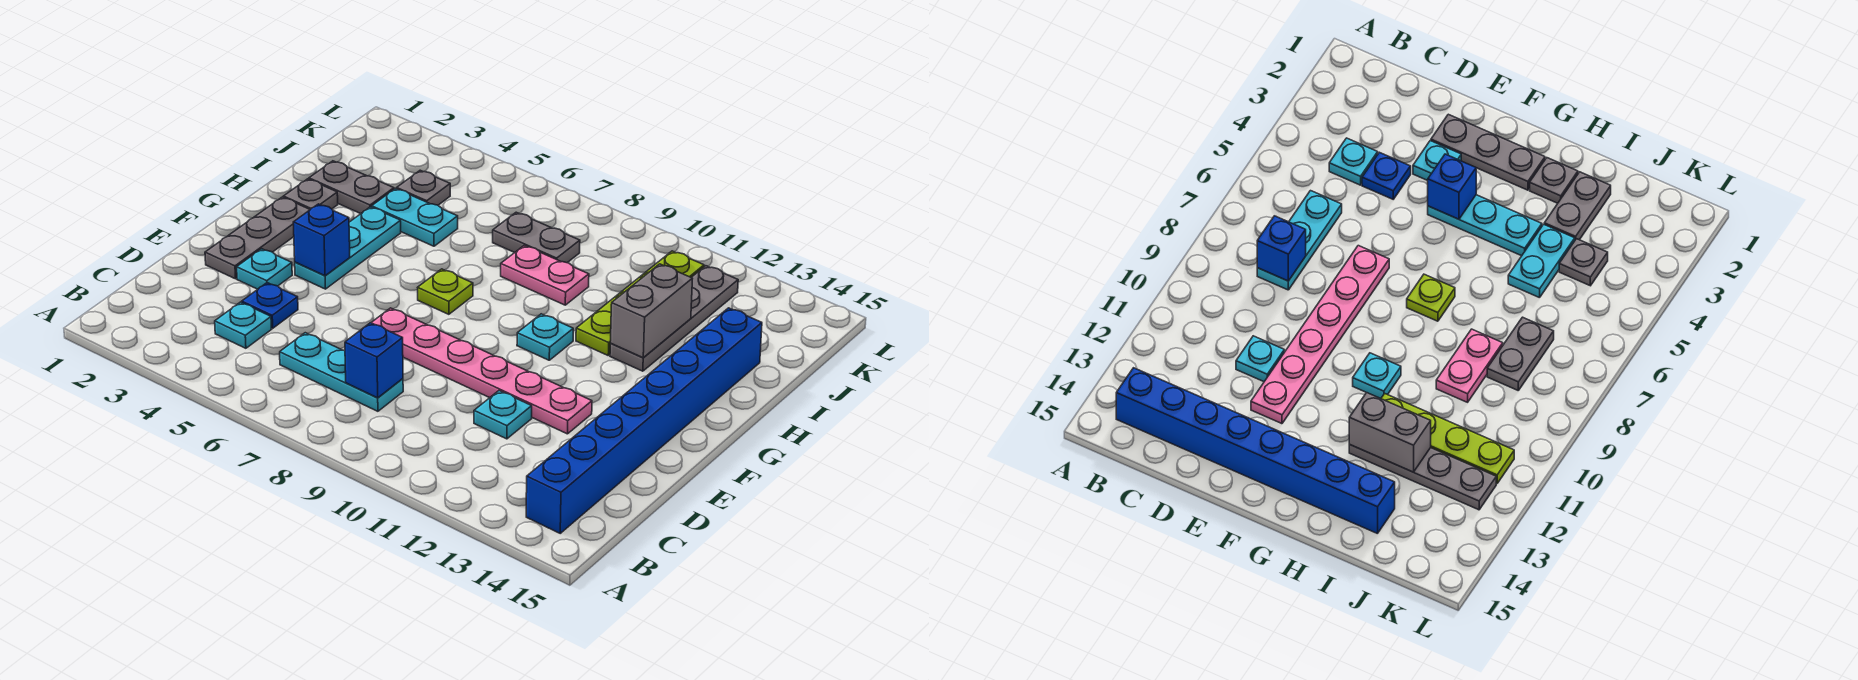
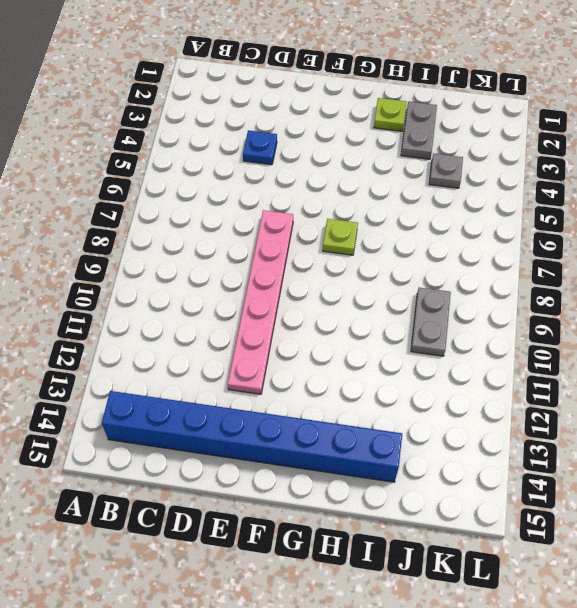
lime 1x1 plate [374,98,407,131] -> grey 1x1 plate [283,179,338,209]
grey 1x2 plate [411,288,451,356] -> grey 1x2 plate moved to [493,212,580,263]
none -> cyan 1x1 plate [215,302,271,348]
none -> cyan 1x3 plate [280,333,403,411]
none -> cyan 1x1 plate [474,391,532,439]

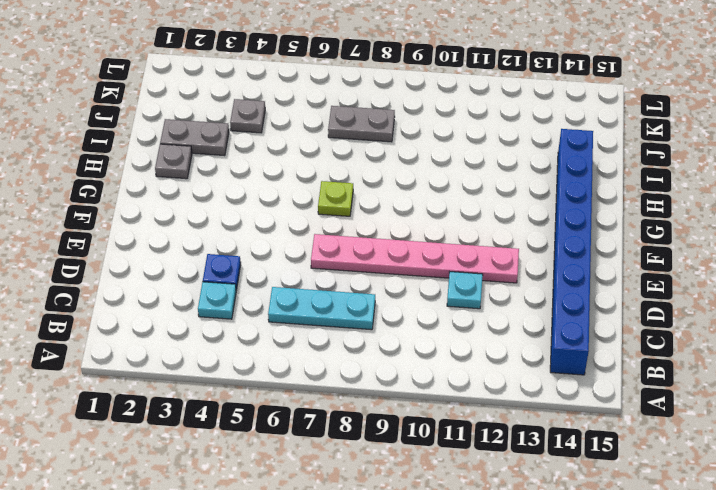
none -> grey 1x3 plate [205,197,310,279]
none -> cyan 1x1 plate [237,249,292,289]
none -> cyan 1x3 plate [295,207,401,289]

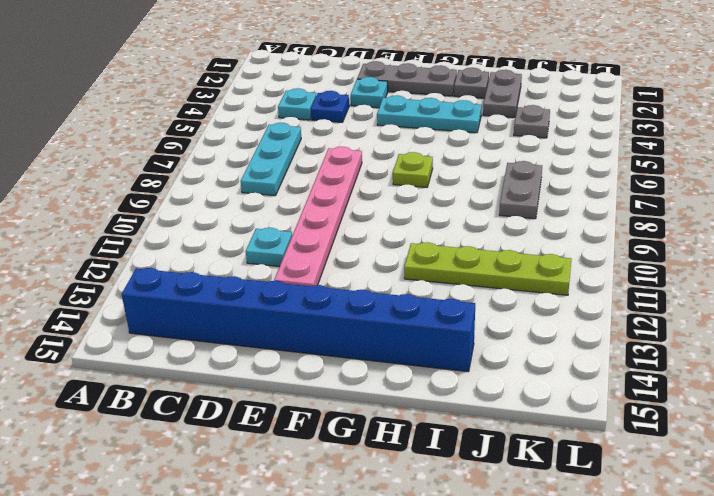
none -> cyan 1x1 plate [517,314,573,360]
none -> grey 1x4 plate [610,266,738,371]
none -> cyan 1x2 plate [372,189,458,246]

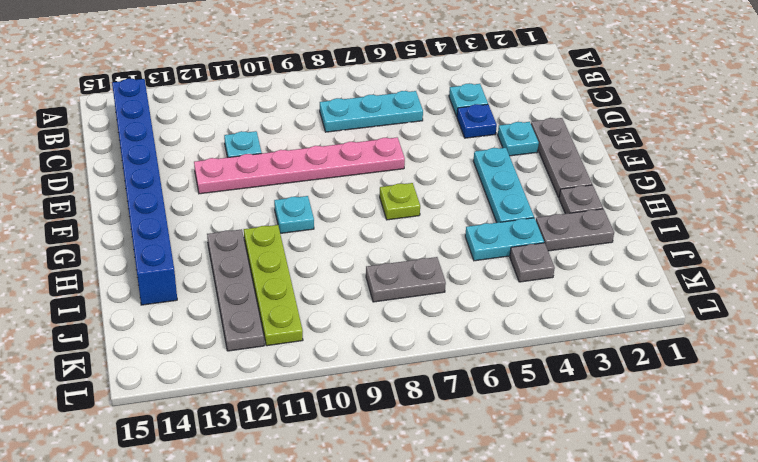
none -> pink 1x2 plate [501,245,589,305]
none -> blue 1x1 brick [345,323,403,398]
none -> blue 1x1 brick [293,204,350,276]

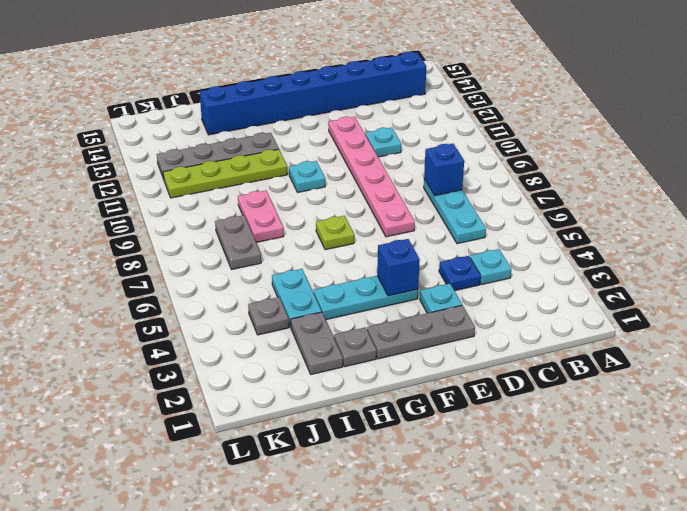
none -> grey 1x2 brick [610,264,693,358]

